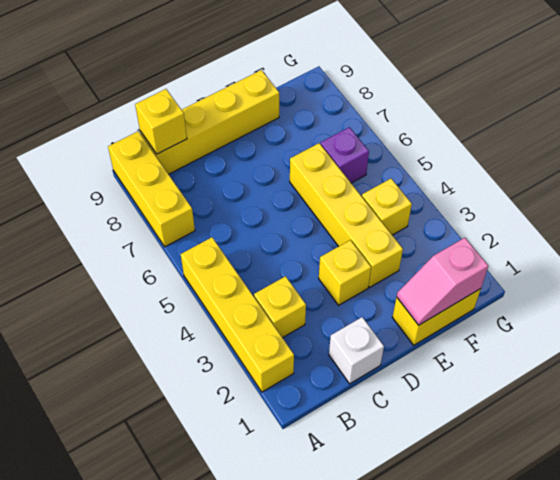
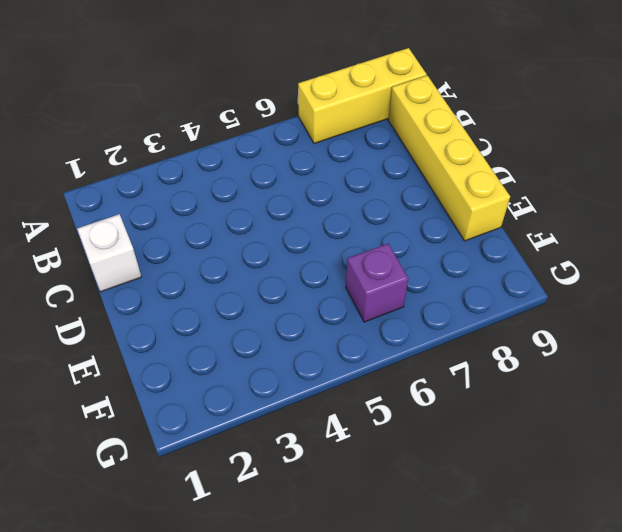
none -> yellow 1x4 brick [181,237,294,392]
none -> yellow 1x1 brick [254,276,306,338]
none -> yellow 1x1 brick [319,240,371,305]

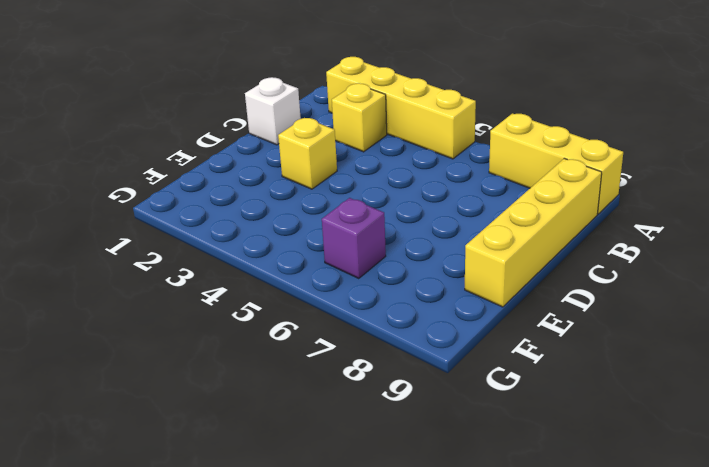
none -> yellow 1x2 brick [392,289,481,345]
none -> yellow 1x4 brick [290,143,403,287]
none -> yellow 1x1 brick [362,179,412,235]

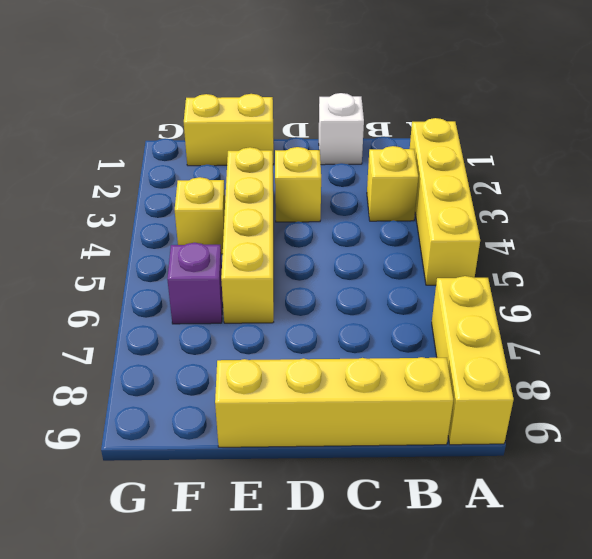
none -> yellow 1x1 brick [135,89,187,154]
none -> pink 1x2 slope [397,238,488,325]

